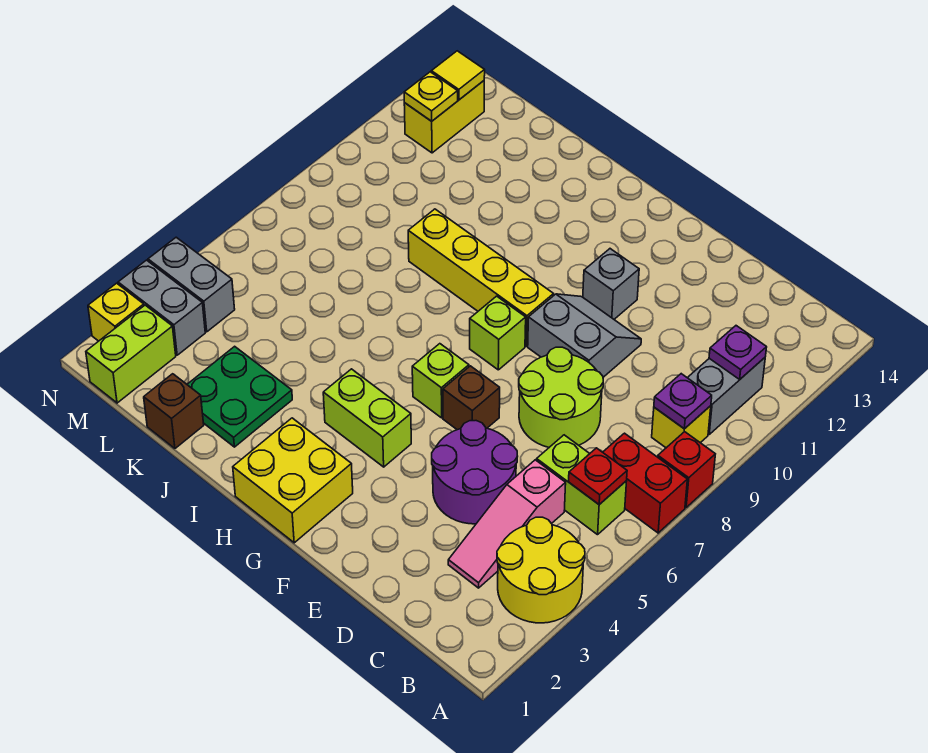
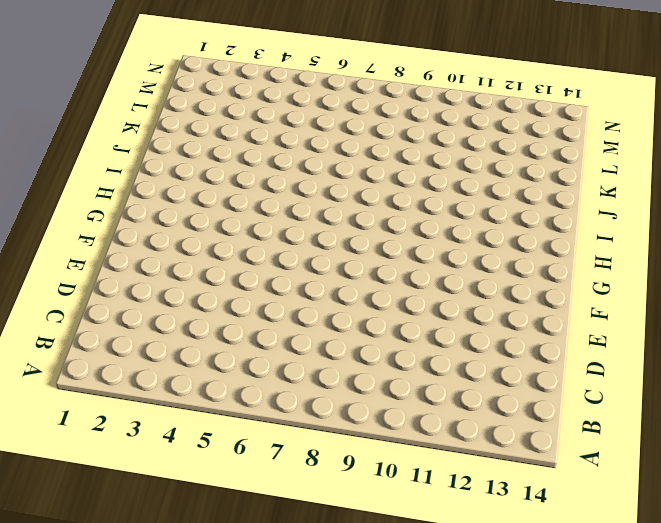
none -> yellow 2x2 round brick [497,517,585,623]
none -> red 1x2 brick [603,433,687,533]
none -> red 1x1 brick [658,432,715,507]

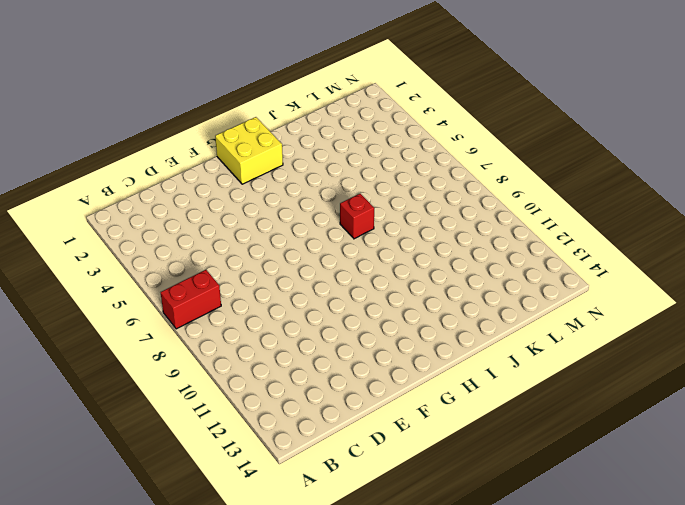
red 1x1 brick [340,194,374,239] -> red 1x1 brick moved to [658,432,715,507]
none -> yellow 2x2 round brick [497,517,585,623]
none -> lime 1x2 brick [537,435,627,535]
none -> yellow 1x1 brick [652,406,711,448]

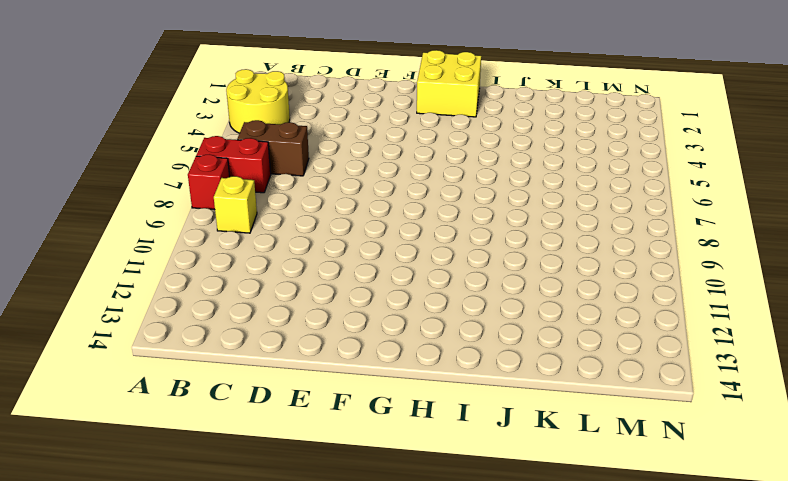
brown 1x2 brick [237,120,309,176] -> lime 1x2 brick [537,435,627,535]
none -> grey 1x2 brick [687,358,765,434]
none -> pink 1x3 slope [448,460,566,588]
none -> purple 2x2 round brick [432,421,518,524]

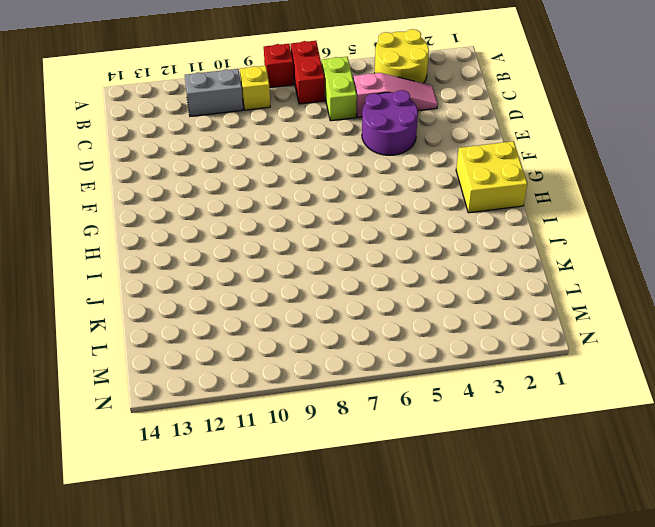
none -> lime 2x2 round brick [519,347,603,447]
none -> grey 2x2 slope [528,294,641,377]
none -> brown 1x1 brick [443,366,500,430]

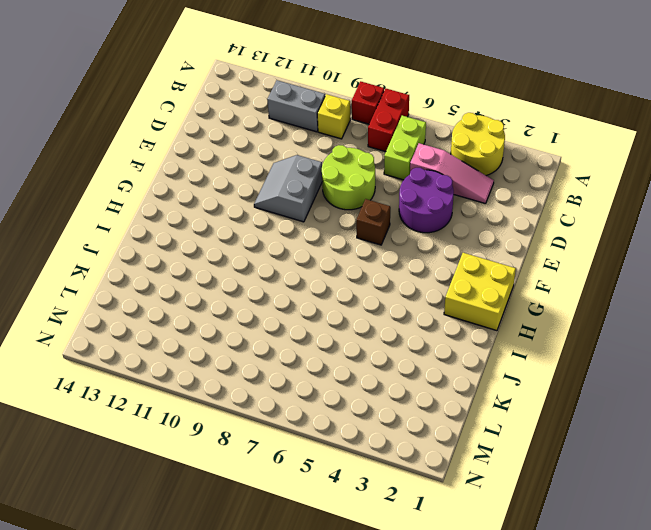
none -> grey 1x1 brick [583,249,639,319]
none -> lime 1x2 brick [323,369,411,467]
none -> lime 1x1 brick [412,344,469,418]

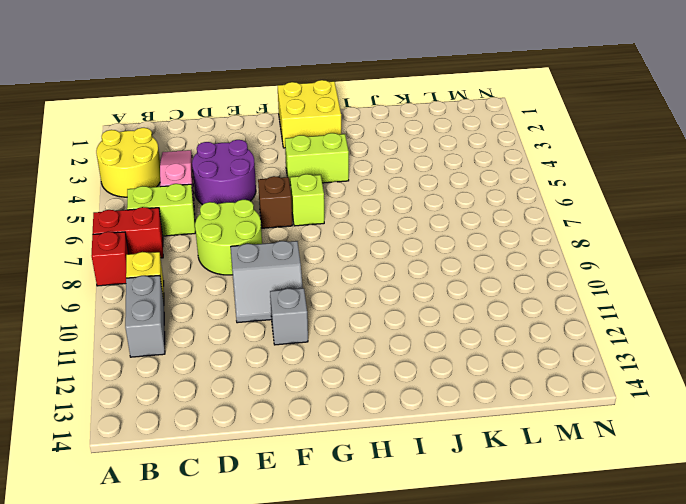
none -> lime 1x1 brick [470,296,526,370]
none -> yellow 1x4 brick [408,209,554,346]
none -> green 2x2 plate [187,346,292,447]

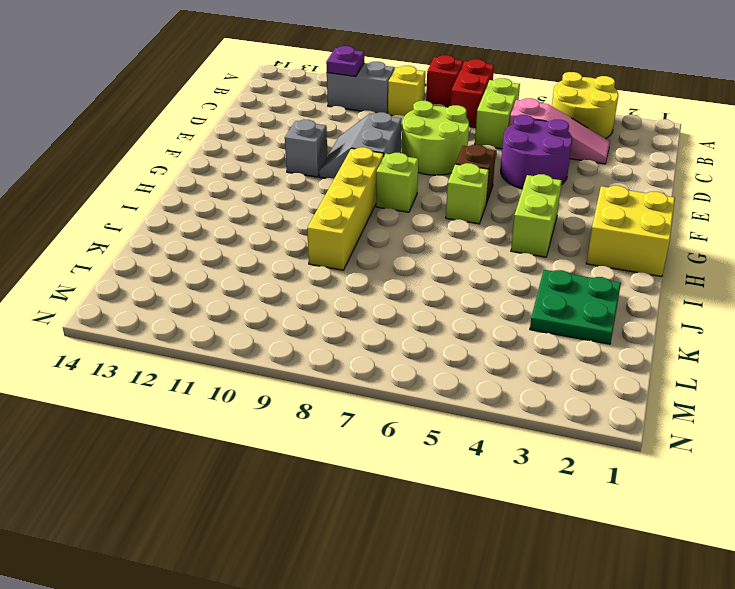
none -> brown 1x1 brick [144,374,204,448]
none -> lime 1x2 brick [86,305,176,403]
none -> grey 1x2 brick [118,260,205,355]

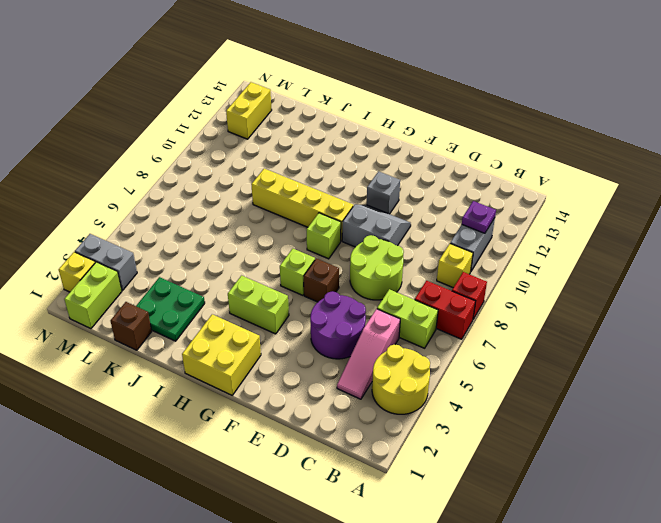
none -> grey 1x2 brick [148,237,235,332]
none -> red 1x1 plate [569,448,627,505]
none -> purple 1x1 plate [654,374,712,429]

